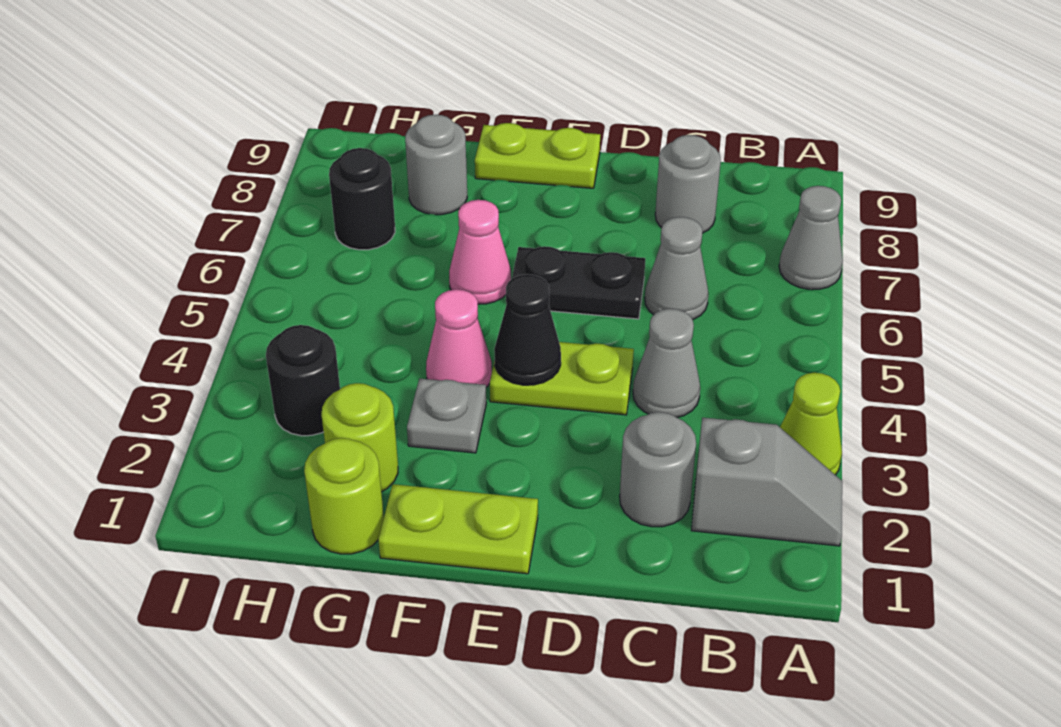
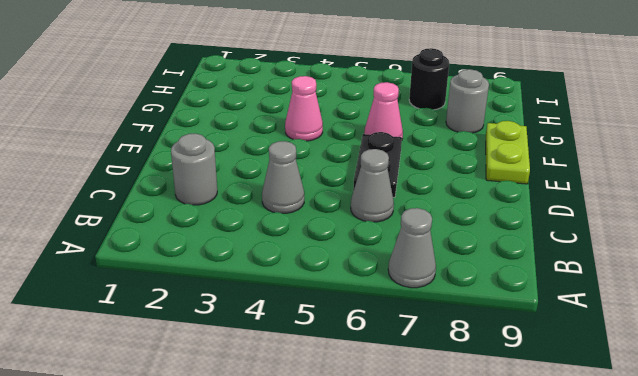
none -> grey 1x2 slope [691,418,842,546]
none -> lime 1x1 cone [780,373,842,475]
none -> grey 1x1 round brick [655,135,721,233]

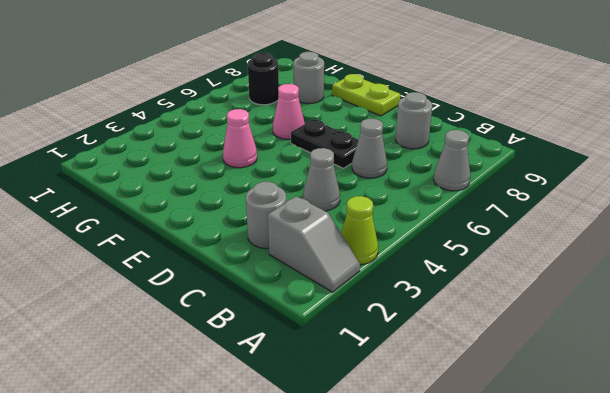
none -> lime 1x2 plate [490,342,634,415]
none -> lime 1x2 plate [378,484,538,574]
none -> grey 1x1 plate [407,378,486,453]

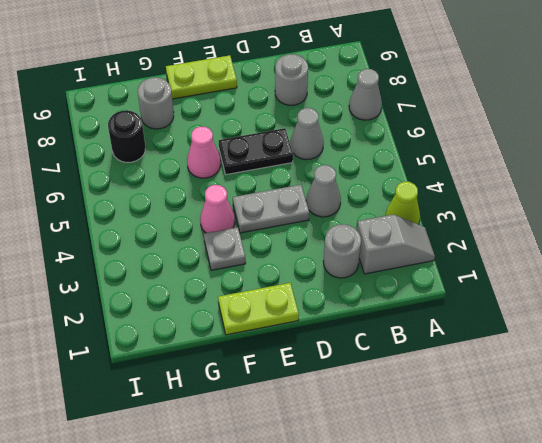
grey 1x2 plate [233,185,309,233] -> lime 1x2 plate [490,342,634,415]
none -> lime 1x1 round brick [304,438,384,554]
none -> lime 1x1 round brick [321,383,398,492]
none -> black 1x1 round brick [266,325,340,436]

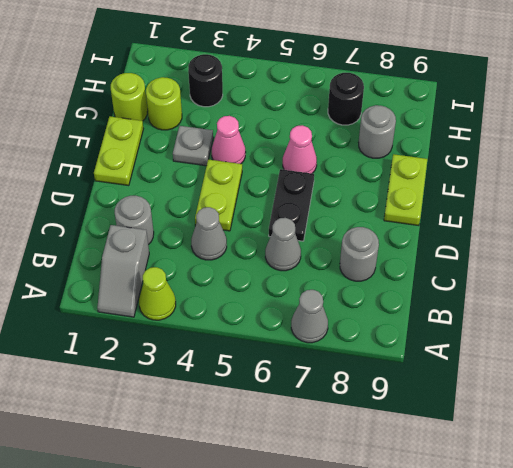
none -> black 1x1 cone [494,274,561,385]

